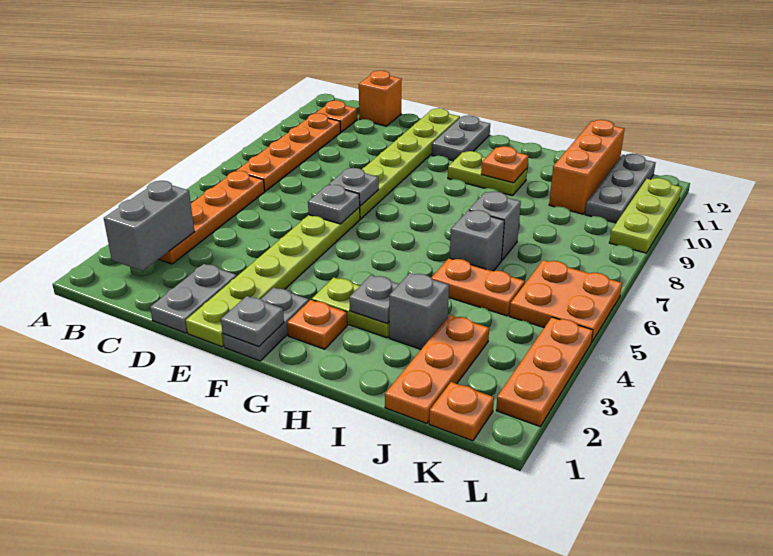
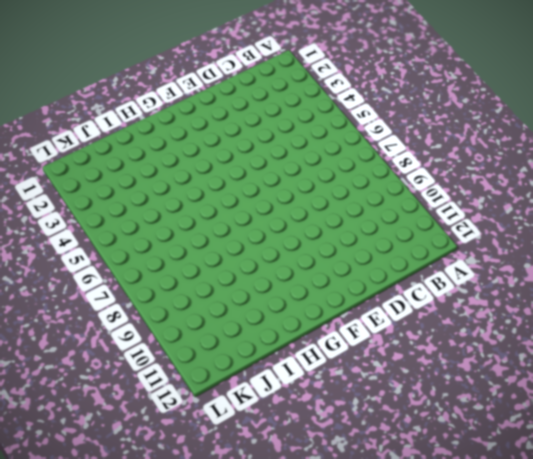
none -> orange 1x4 plate [159,171,265,264]
none -> orange 1x4 plate [236,113,341,191]
none -> orange 1x1 plate [315,100,357,132]

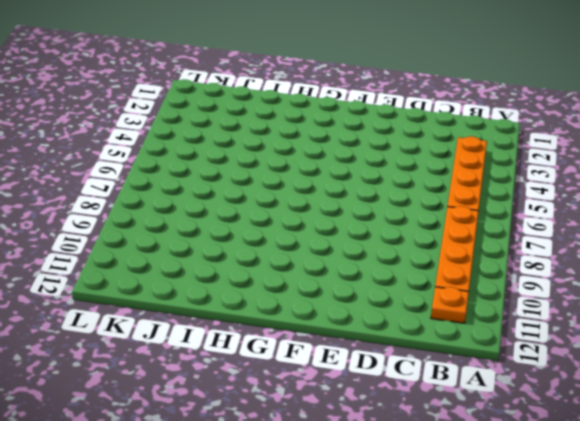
none -> orange 1x1 brick [359,71,402,126]
none -> grey 1x2 plate [150,264,237,333]
none -> lime 1x6 plate [186,208,360,347]

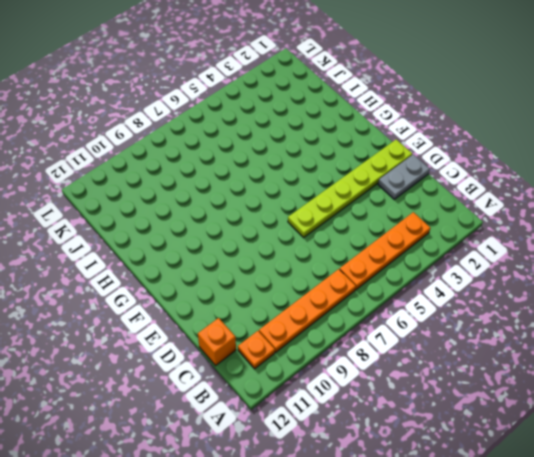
none -> lime 1x6 plate [359,108,460,219]
none -> grey 1x2 plate [223,287,309,361]
none -> grey 1x2 plate [432,115,490,161]

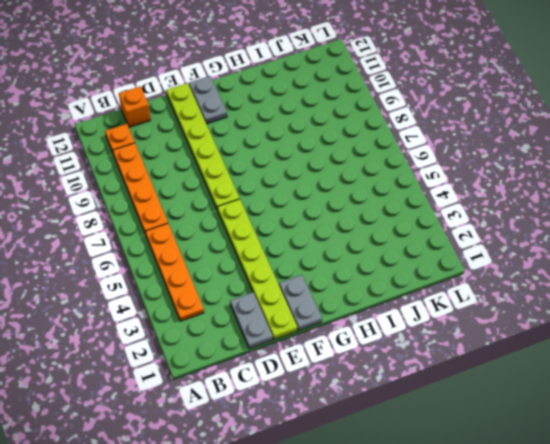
none -> orange 1x1 plate [287,300,347,349]
none -> lime 1x2 plate [312,277,389,338]
none -> lime 1x2 plate [448,151,527,196]

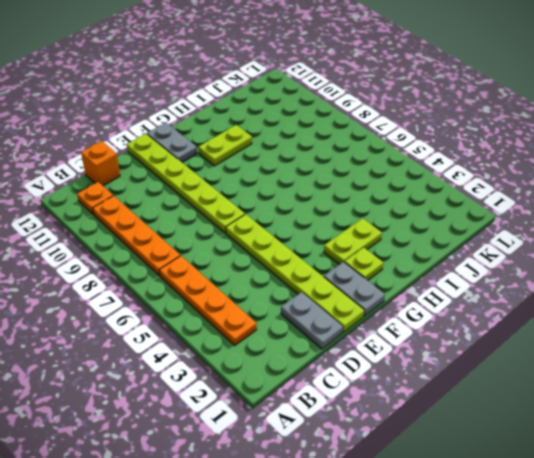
lime 1x1 plate [345,247,383,280] -> orange 1x1 plate [287,300,347,349]
none -> grey 1x1 brick [389,273,449,349]
none -> orange 1x2 plate [431,258,525,316]
none -> grey 1x1 brick [450,210,504,271]

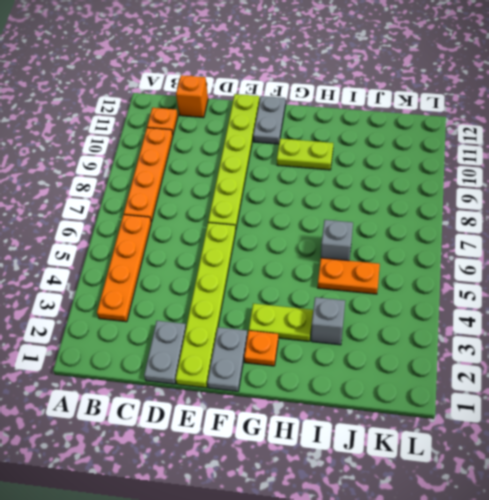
none -> grey 1x1 brick [469,191,521,260]
none -> orange 1x3 plate [385,315,489,424]
none -> orange 1x3 brick [549,120,624,214]

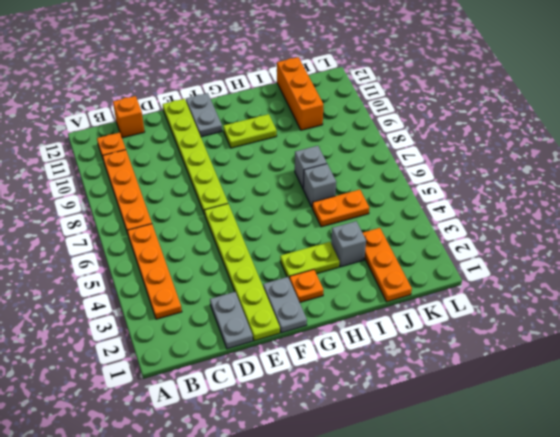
none -> orange 1x1 plate [429,382,494,441]
none -> orange 2x2 plate [509,260,622,343]
none -> grey 1x3 plate [585,154,656,223]

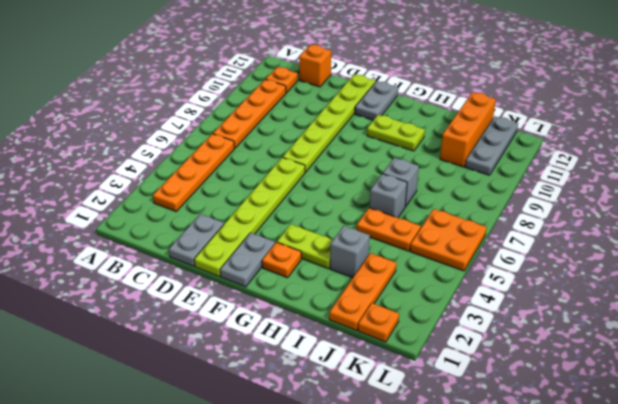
none -> orange 1x3 plate [496,317,593,427]
none -> lime 1x3 plate [609,178,682,253]
none -> grey 1x2 brick [104,181,194,271]

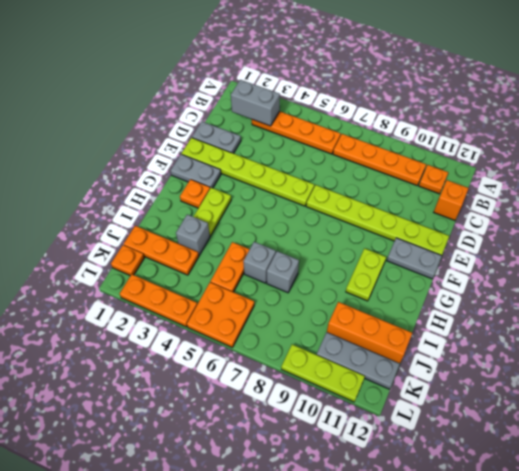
none -> grey 1x1 plate [308,185,360,224]
none -> grey 1x1 plate [329,168,379,206]
none -> grey 1x1 plate [221,296,284,347]

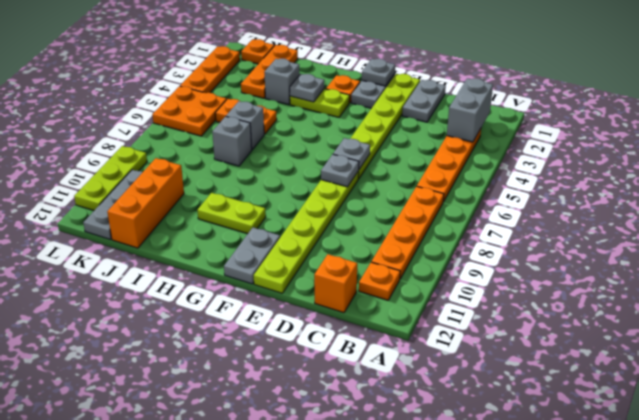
none -> orange 1x1 plate [481,146,528,183]

